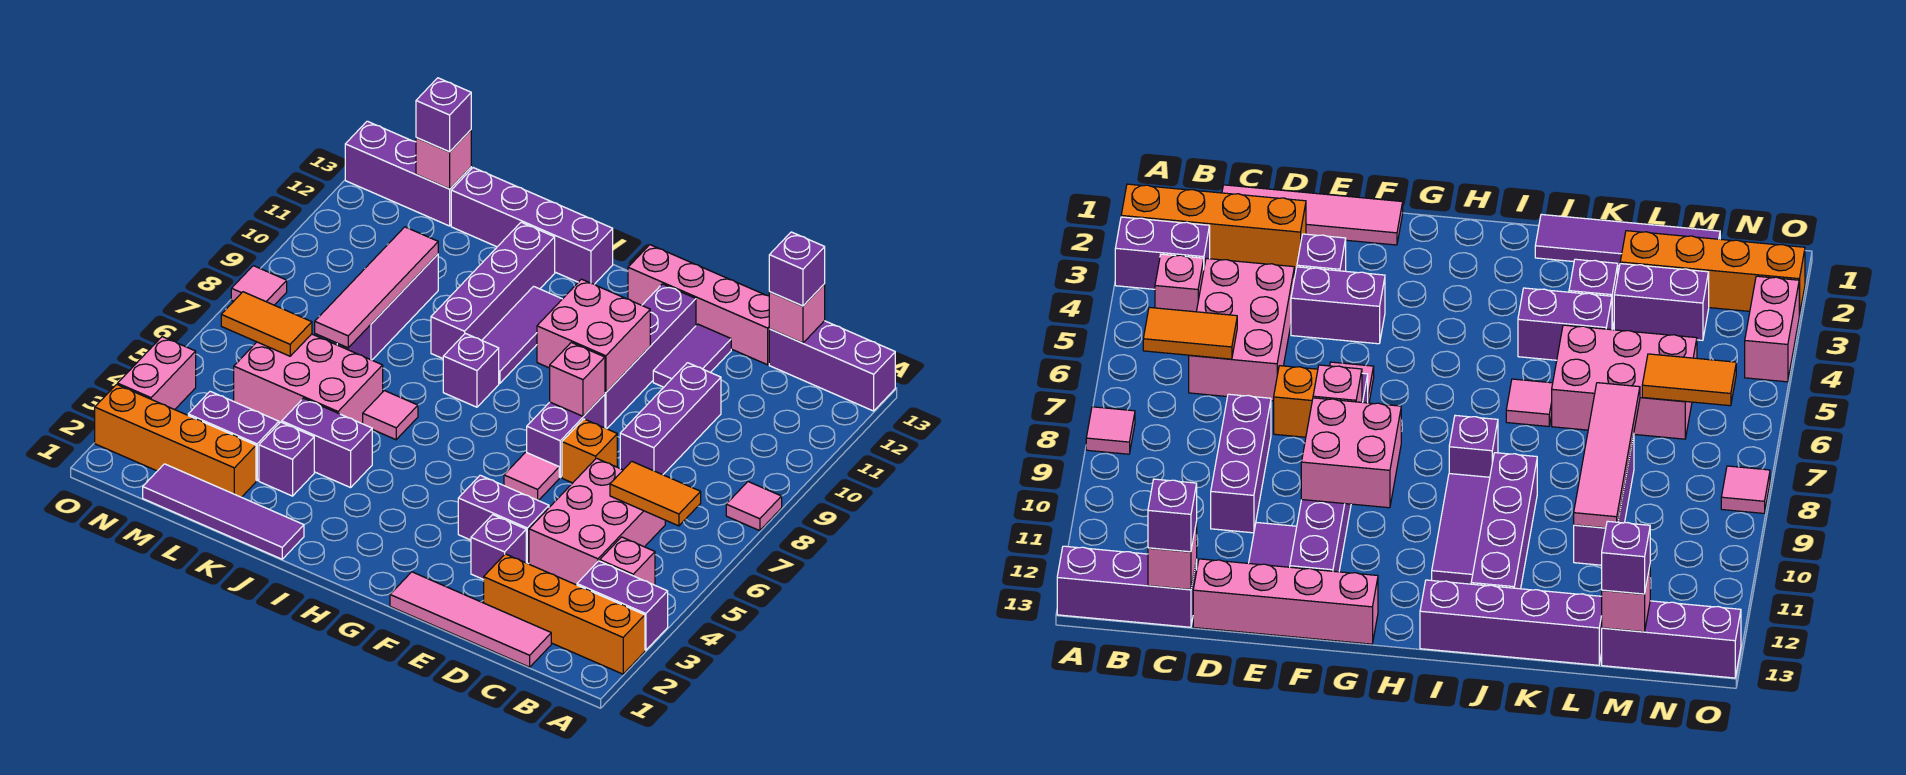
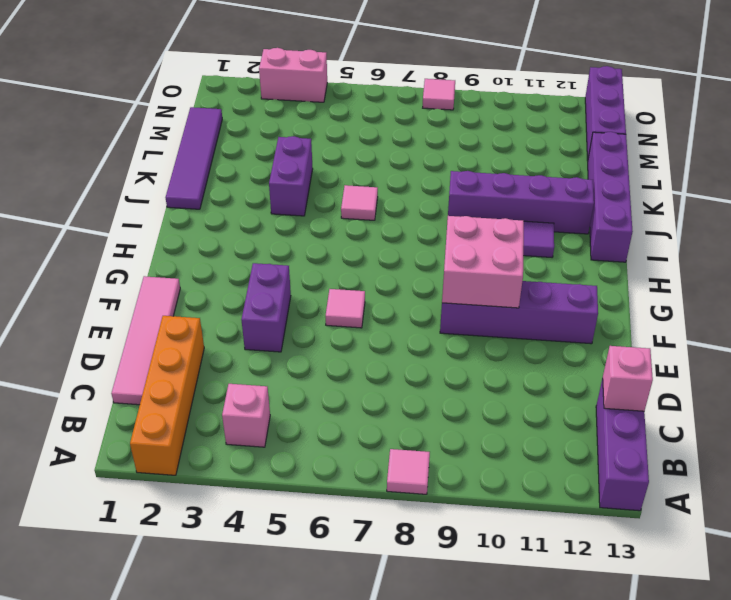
none -> purple 1x2 brick [577,561,668,650]
none -> pink 2x3 brick [529,458,665,585]
none -> purple 1x3 brick [620,363,721,475]
none -> pink 1x4 brick [628,245,769,365]

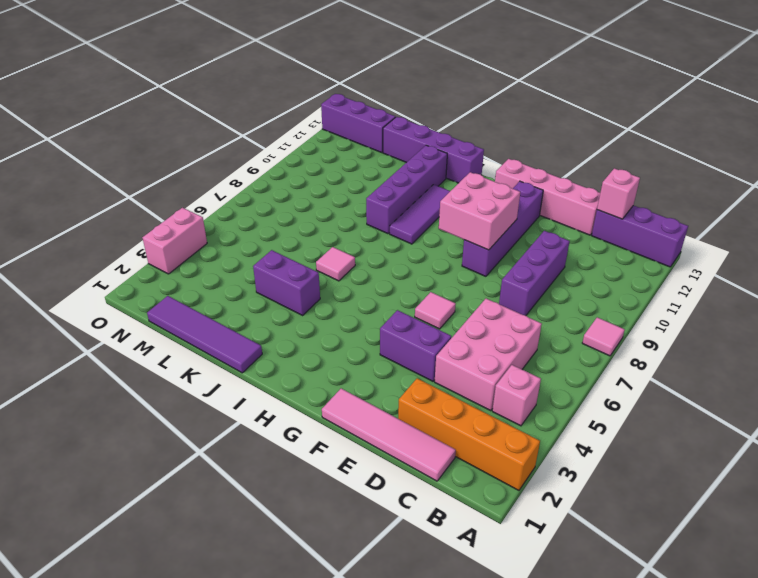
none -> purple 1x2 brick [577,561,668,650]
none -> purple 1x1 brick [471,515,526,580]
none -> orange 1x1 brick [562,419,617,483]
none -> purple 1x2 tile [653,324,731,387]

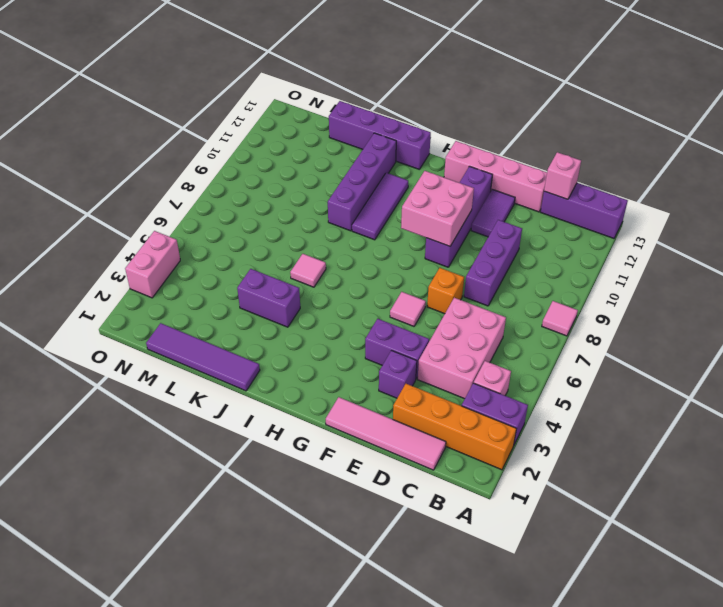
none -> purple 1x2 brick [527,394,605,477]
none -> purple 1x1 brick [443,333,499,407]
none -> purple 1x1 brick [259,422,314,496]
none -> pink 2x3 brick [234,334,383,423]

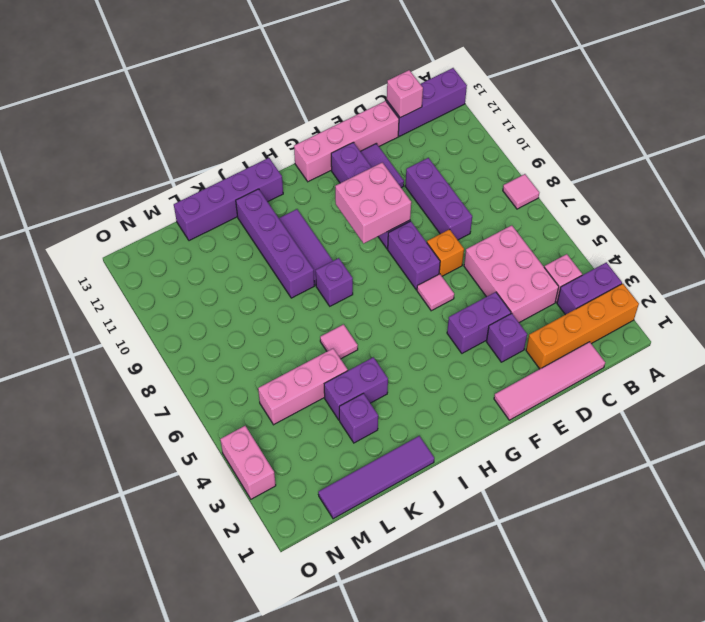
pink 1x3 brick [258,349,348,425] -> pink 2x3 brick [234,334,383,423]
none -> orange 1x4 brick [95,384,256,497]
none -> purple 1x2 brick [188,391,279,481]
none -> purple 1x3 brick [337,254,438,360]
none -> purple 1x3 brick [345,121,471,226]

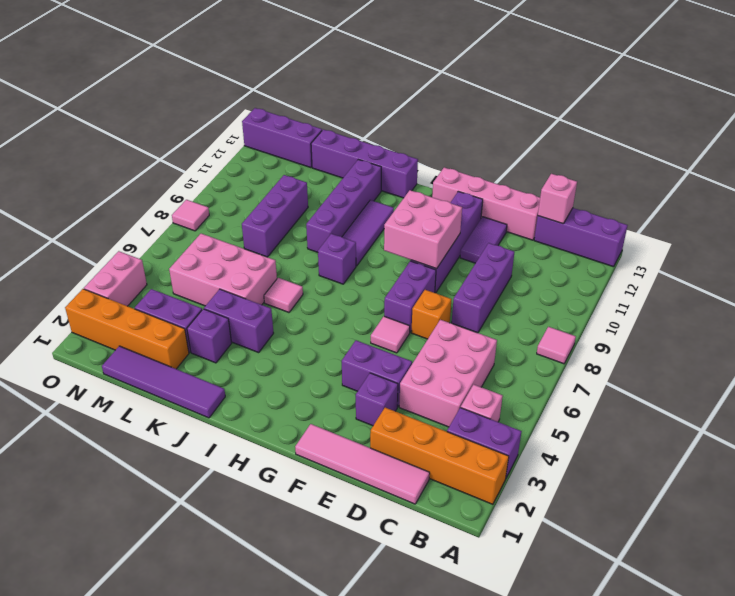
none -> orange 1x2 tile [610,461,701,526]
none -> pink 1x1 brick [550,343,605,416]
none -> pink 1x4 tile [315,227,438,348]
none -> orange 1x2 tile [221,292,312,356]

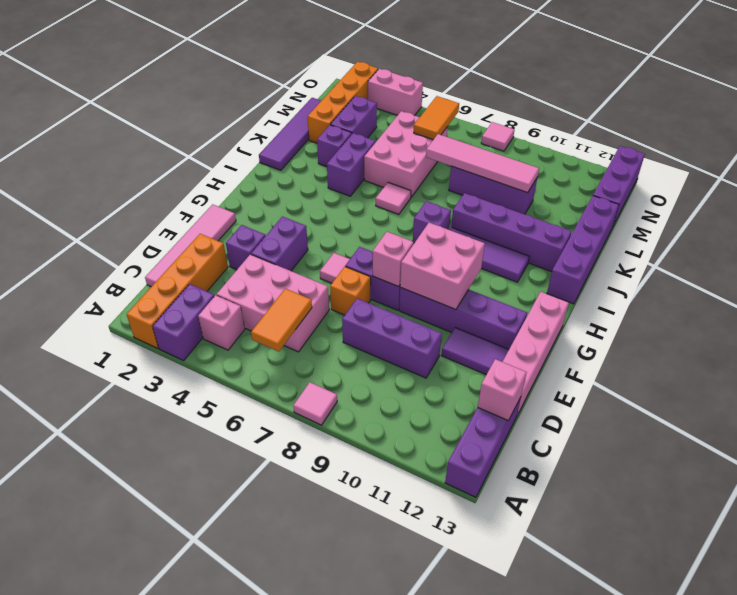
none -> pink 1x1 brick [416,130,471,189]
none -> purple 1x1 brick [769,232,825,306]
none -> purple 1x1 brick [416,78,471,152]

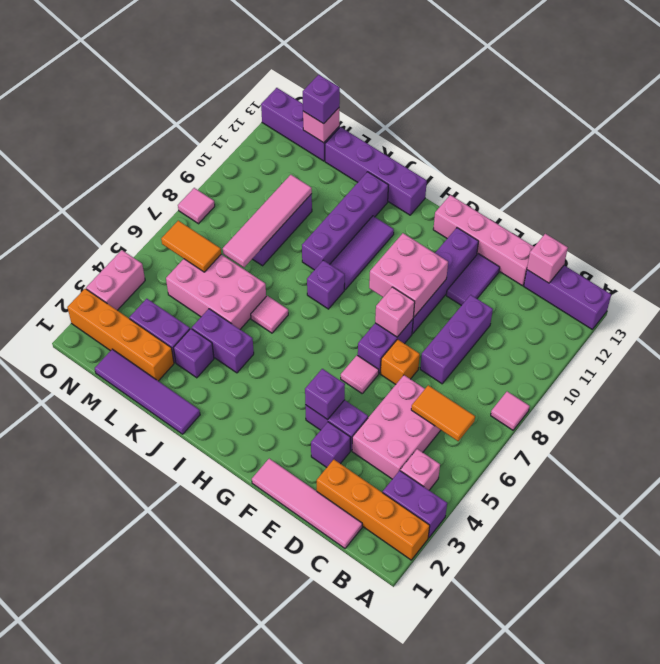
purple 1x1 brick [305,369,345,420] -> purple 1x1 brick moved to [769,232,825,306]

